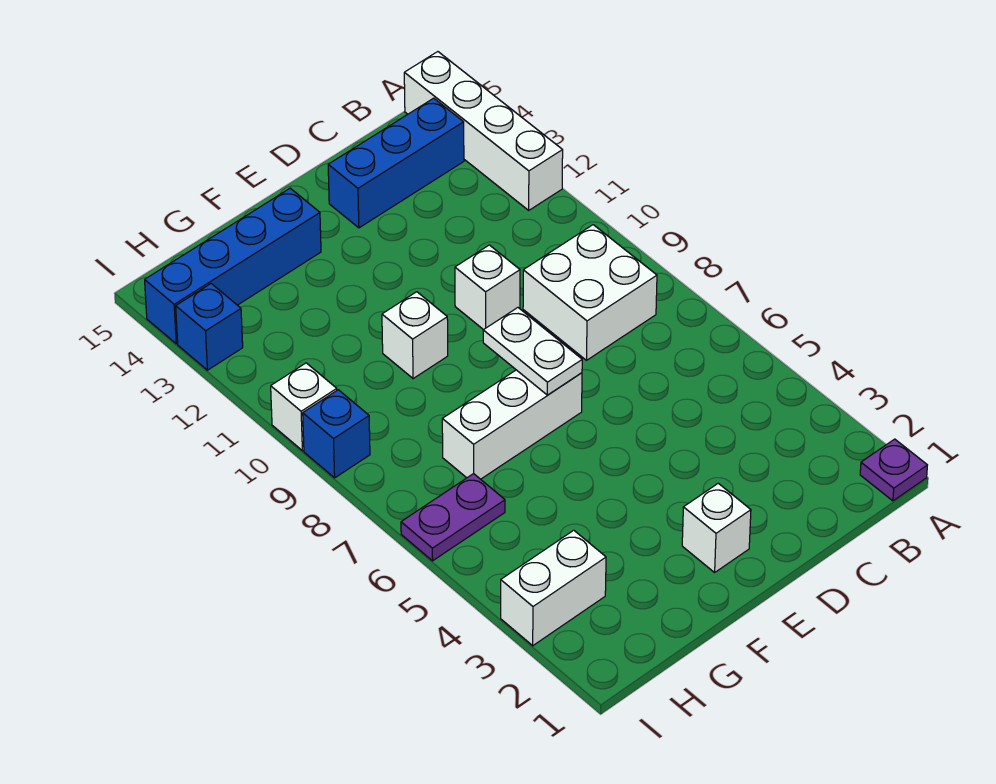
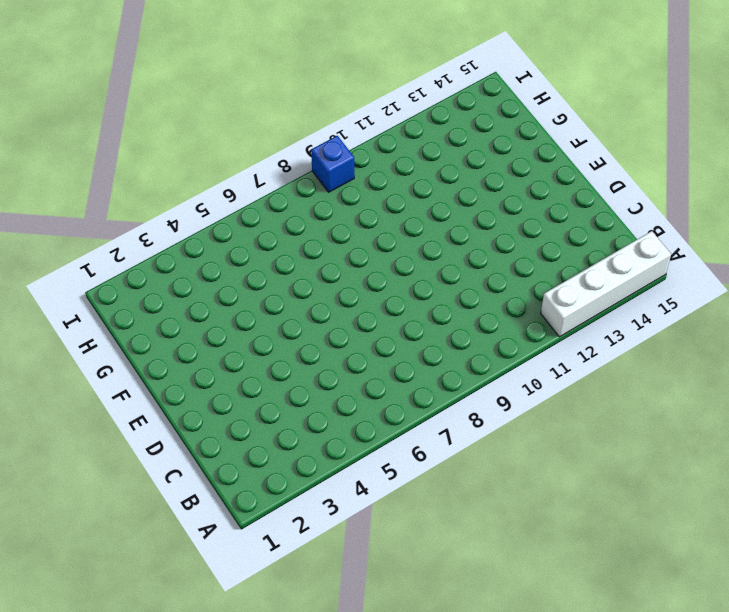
none -> purple 1x1 plate [860,439,927,501]
none -> white 2x2 brick [523,225,657,360]
none -> blue 1x3 brick [328,98,464,228]

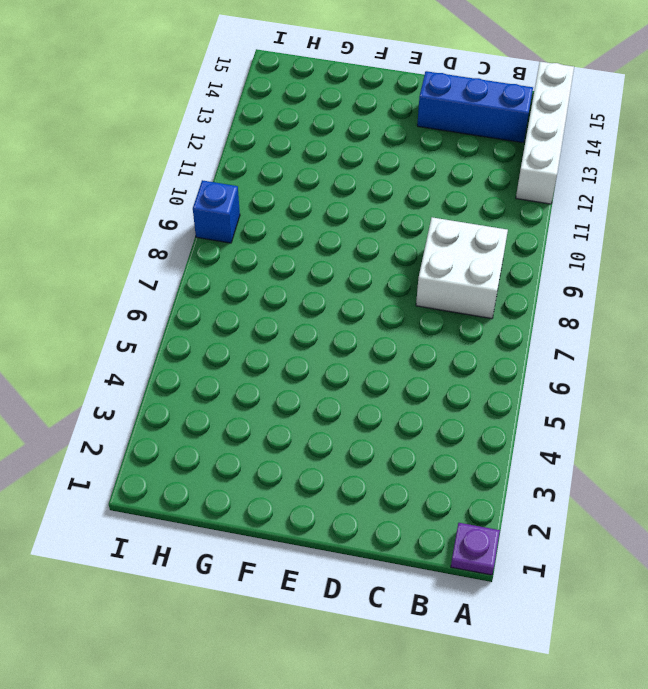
none -> white 1x1 brick [455,245,520,330]
none -> white 1x1 brick [682,483,751,572]
none -> white 1x3 brick [442,370,582,479]

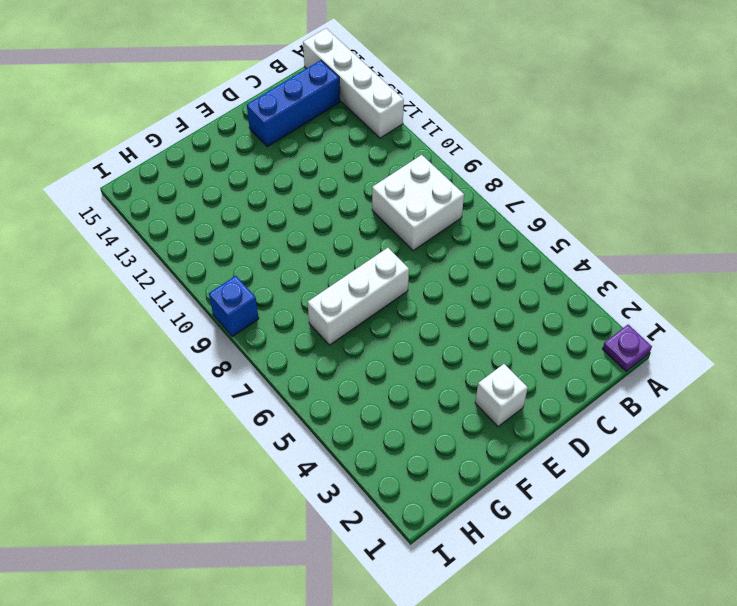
none -> white 1x1 brick [455,245,520,330]
none -> white 1x1 brick [382,292,448,379]
none -> blue 1x4 brick [145,188,321,344]

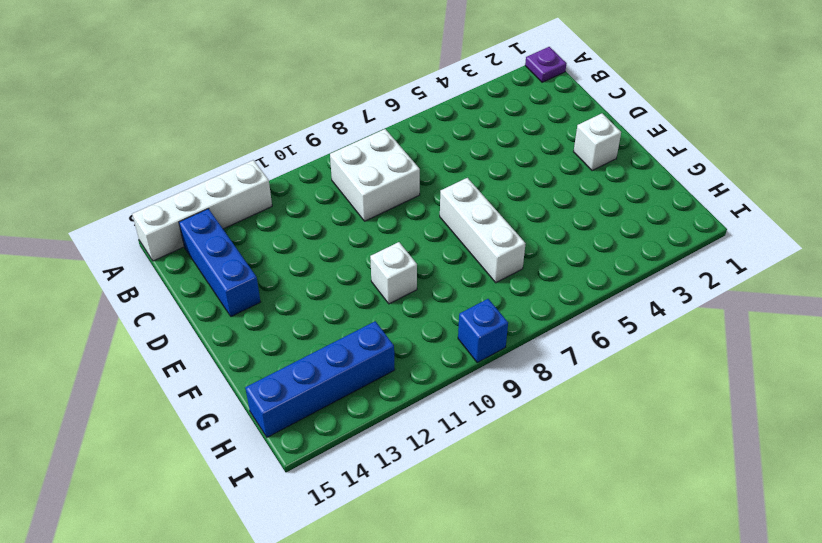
blue 1x4 brick [245,321,395,437] -> blue 1x4 brick turned to [145,188,321,344]
none -> white 1x1 brick [455,245,520,330]
none -> white 1x2 brick [501,530,606,646]
none -> purple 1x2 plate [401,474,505,561]

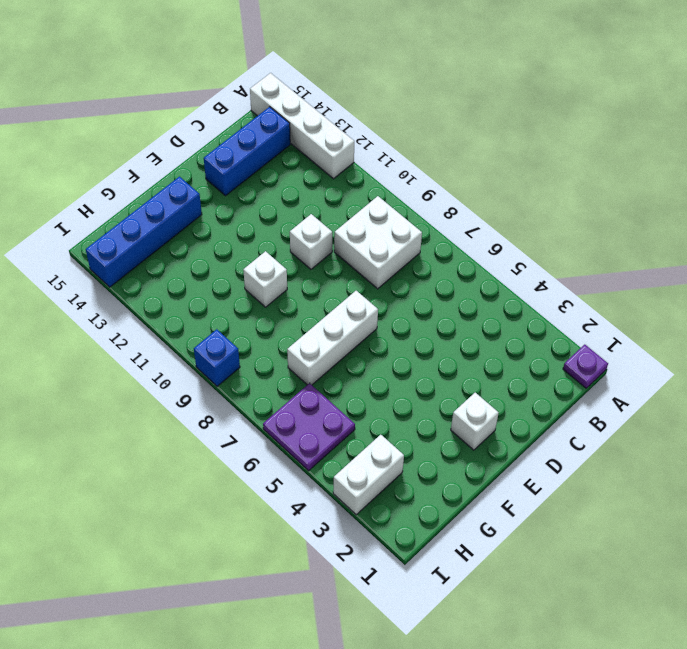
purple 2x2 plate [263,383,355,471] -> purple 1x2 plate [401,474,505,561]
none -> white 1x1 brick [271,363,337,451]
none -> blue 1x1 brick [176,284,243,370]
none -> white 1x2 plate [483,308,582,395]

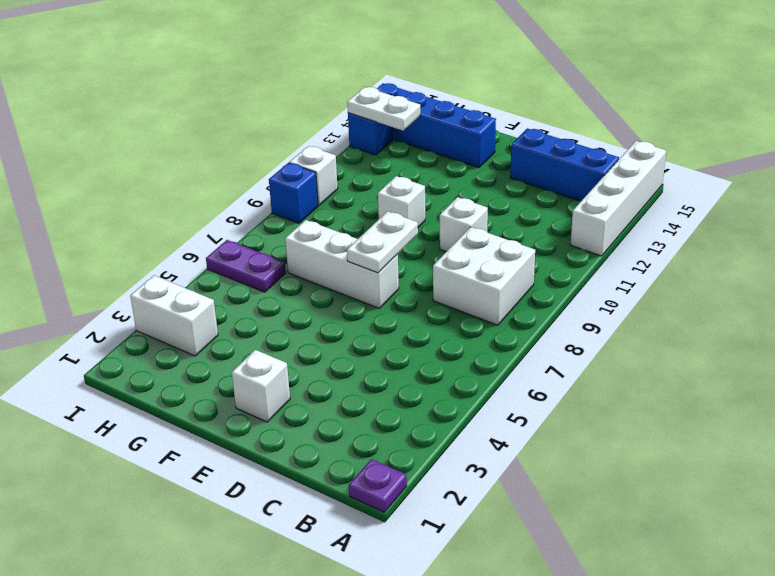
white 1x2 plate [347,87,420,130] -> none

